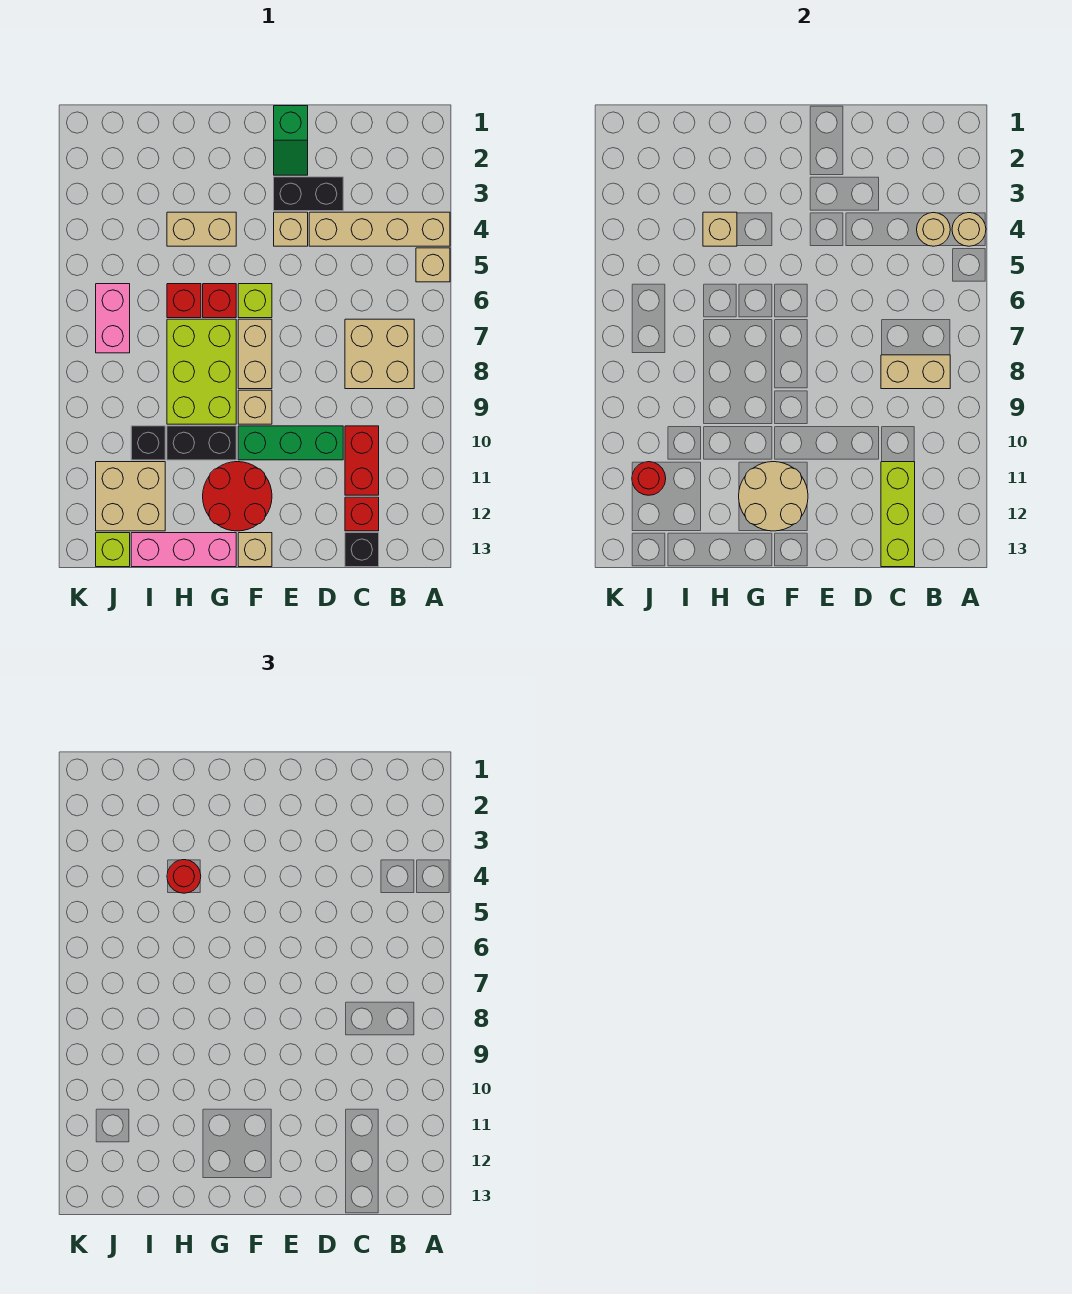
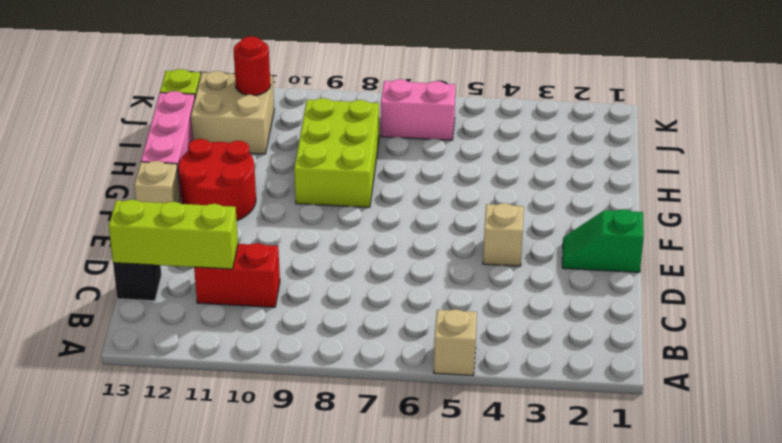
lime 2x3 brick [294,98,379,207] -> lime 2x3 brick turned to [167,319,236,424]
none -> tan 1x4 brick [309,212,450,246]
none -> tan 2x2 brick [345,319,414,389]
none -> red 1x1 brick [345,497,379,531]
none -> black 1x2 brick [274,177,343,211]

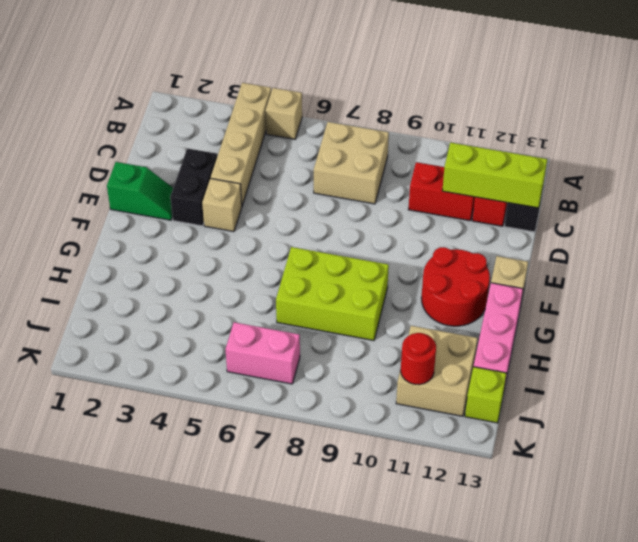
none -> green 1x3 brick [238,426,343,460]
none -> lime 1x1 brick [238,284,272,318]
none -> tan 1x2 brick [238,319,272,389]
none -> tan 1x1 brick [238,390,272,424]

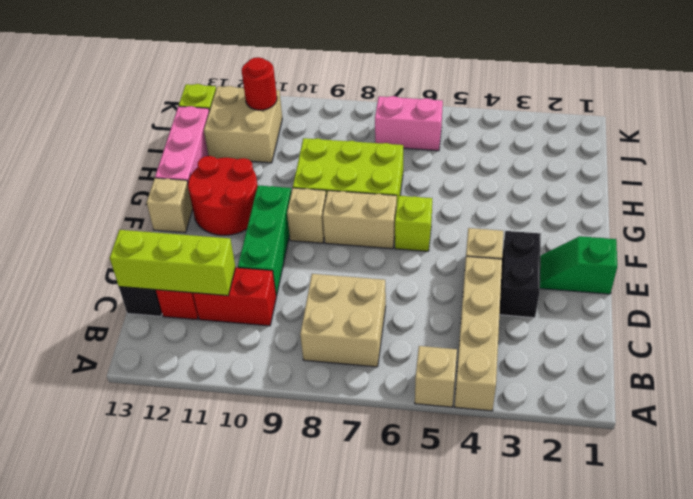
none -> tan 1x2 brick [167,212,236,246]
none -> red 1x1 brick [203,284,236,318]
none -> black 1x2 brick [167,426,236,460]
none -> red 1x1 brick [167,284,201,318]

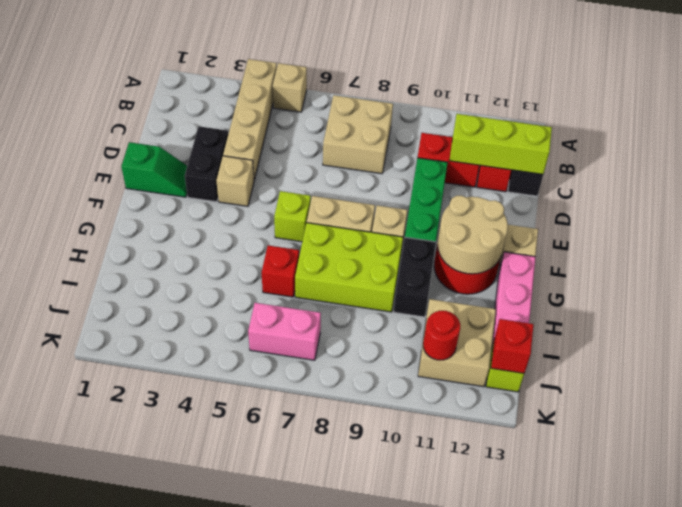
red 1x1 brick [491,319,534,373] -> red 1x1 brick moved to [203,284,236,318]
none -> tan 1x2 brick [167,212,236,246]
none -> black 1x1 brick [131,426,165,460]
none -> tan 1x1 round brick [952,213,986,246]
none -> tan 1x1 round brick [917,213,950,246]

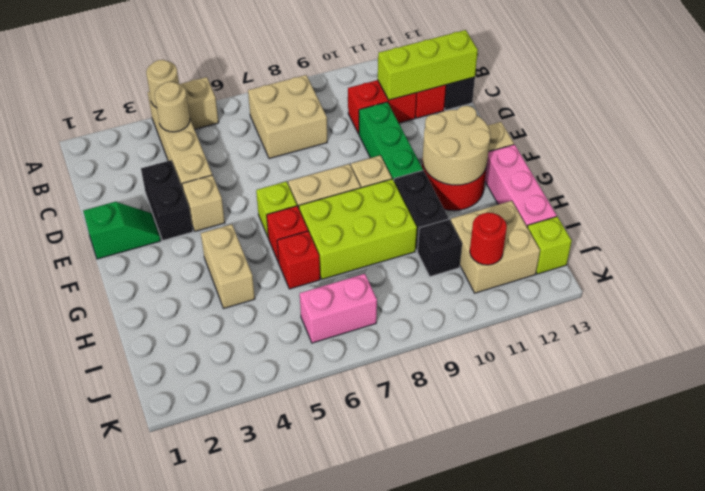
none -> tan 1x2 brick [881,355,950,389]
none -> tan 1x1 brick [703,212,737,246]
none -> red 1x1 round brick [167,860,201,893]

